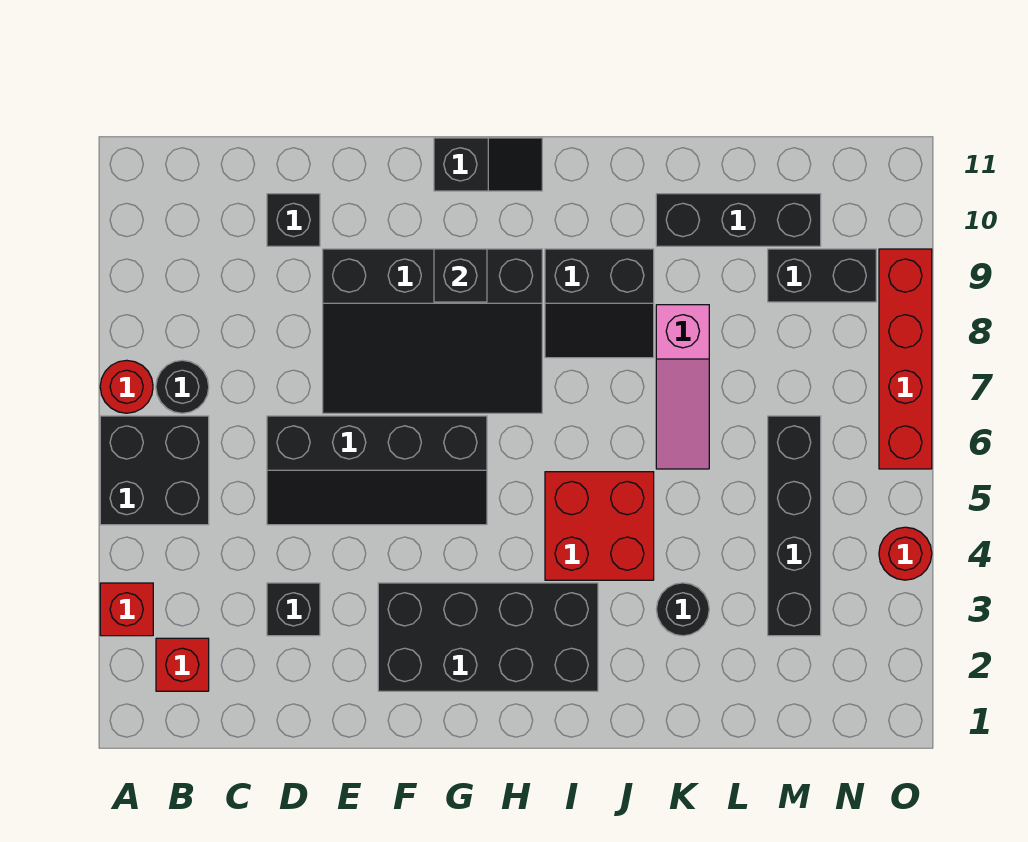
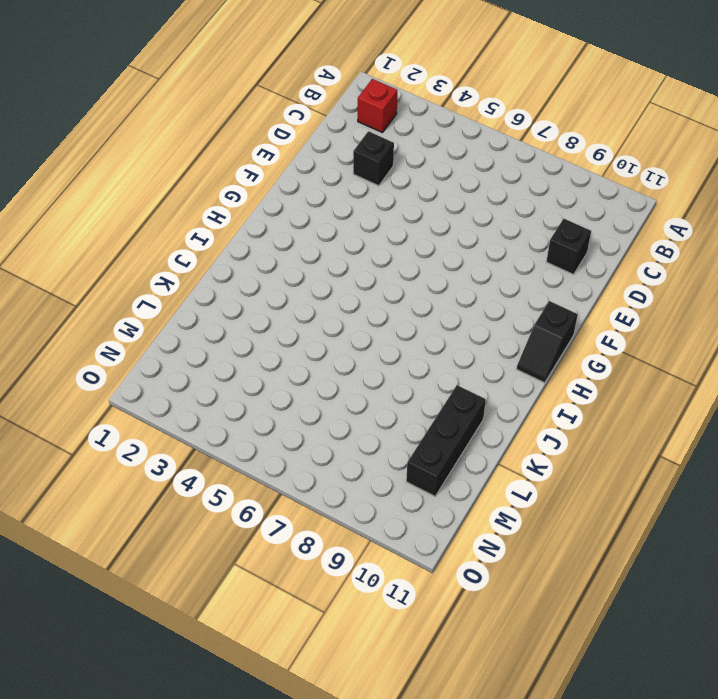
none -> red 1x1 brick [100,583,153,636]
none -> black 2x2 brick [100,416,209,525]
none -> red 1x1 round brick [100,360,153,413]

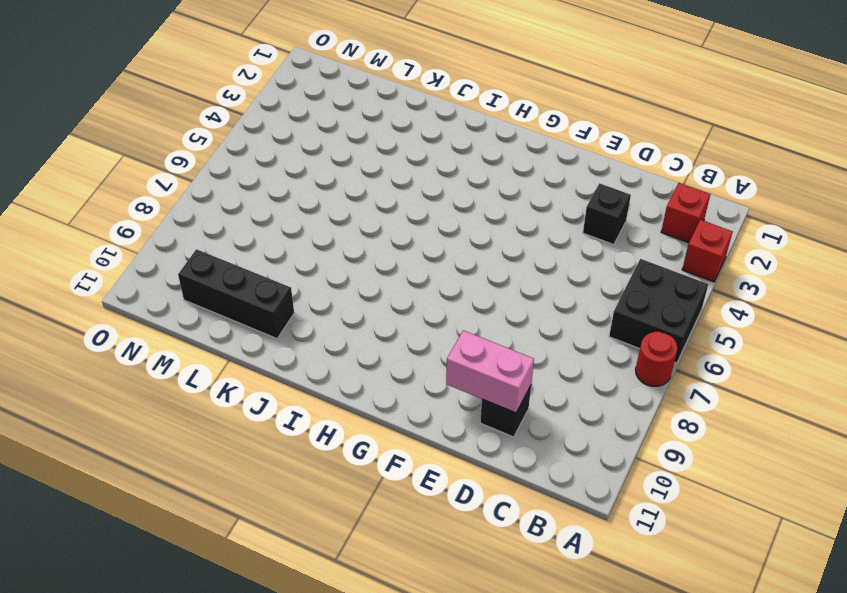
pink 1x2 brick [446,330,534,413] -> none
none -> black 1x1 round brick [156,360,209,413]
none -> black 2x4 slope [267,416,487,525]
none -> black 3x4 slope [323,249,542,413]

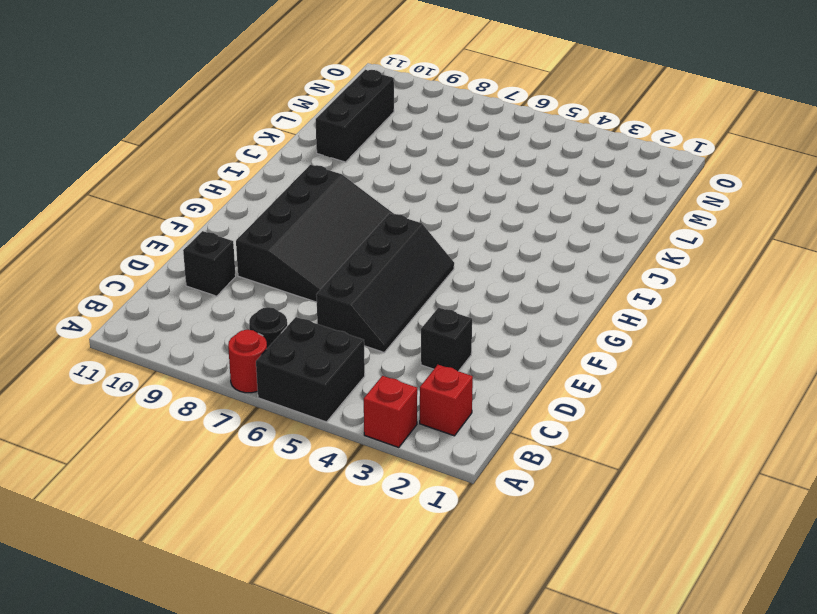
none -> black 2x4 brick [378,583,598,691]
none -> black 1x2 slope [434,138,542,191]
none -> red 2x2 brick [545,472,654,580]

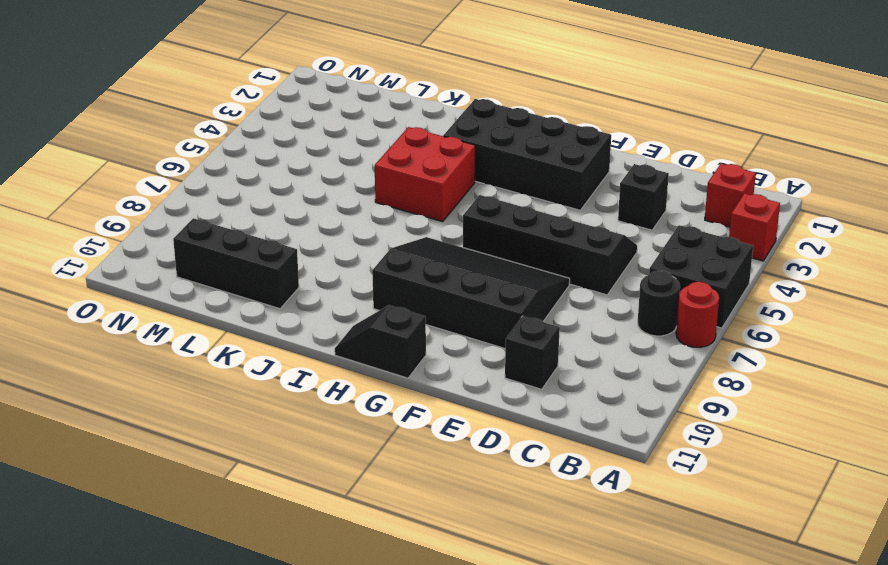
none -> black 2x2 slope [545,249,654,358]
none -> black 1x1 round brick [656,583,709,636]
none -> pink 1x3 slope [656,305,709,469]

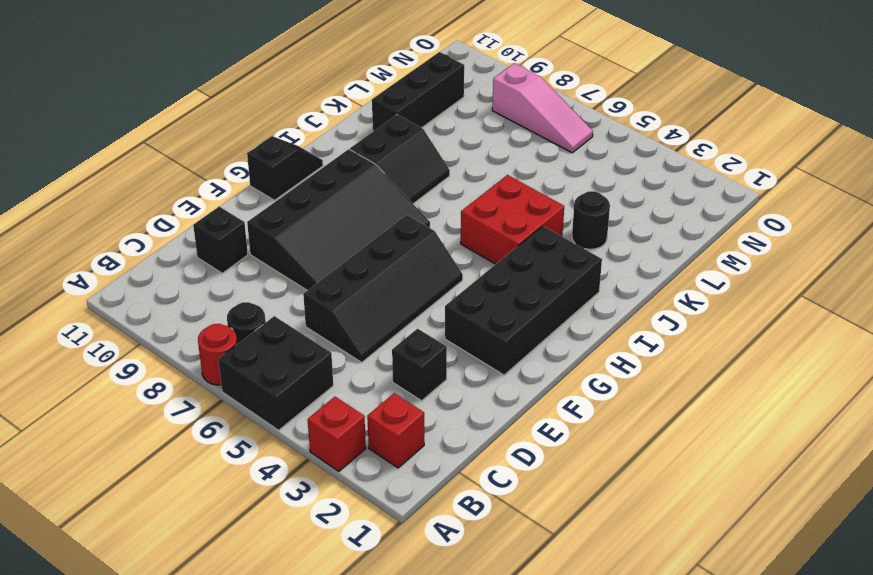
pink 1x3 slope [492,63,593,153] -> pink 1x3 slope moved to [656,305,709,469]
none -> black 1x4 brick [768,416,821,636]
none -> black 1x2 brick [768,249,876,302]
none -> red 1x1 round brick [879,527,932,580]

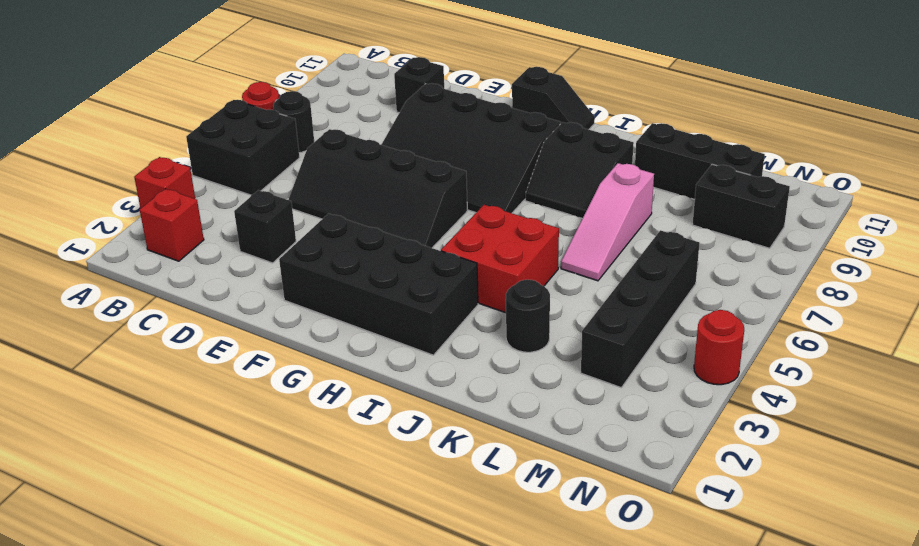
none -> red 1x4 brick [879,249,932,469]
none -> black 1x1 brick [434,249,487,302]

